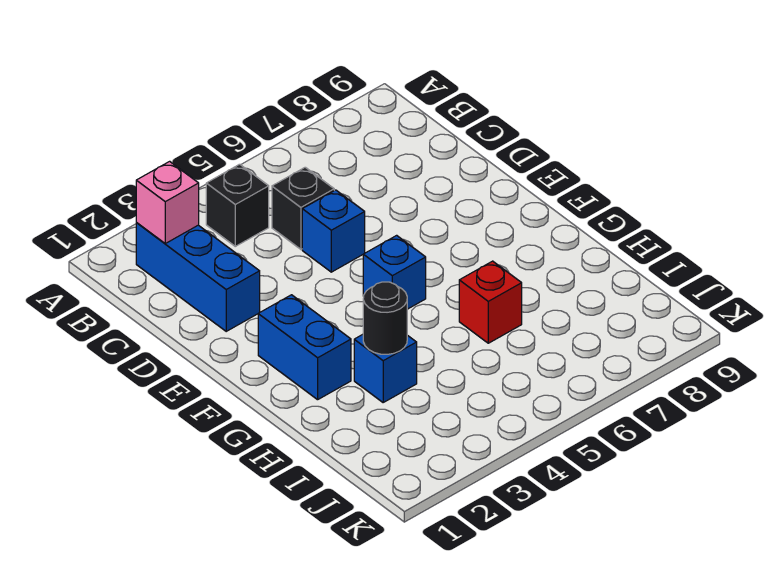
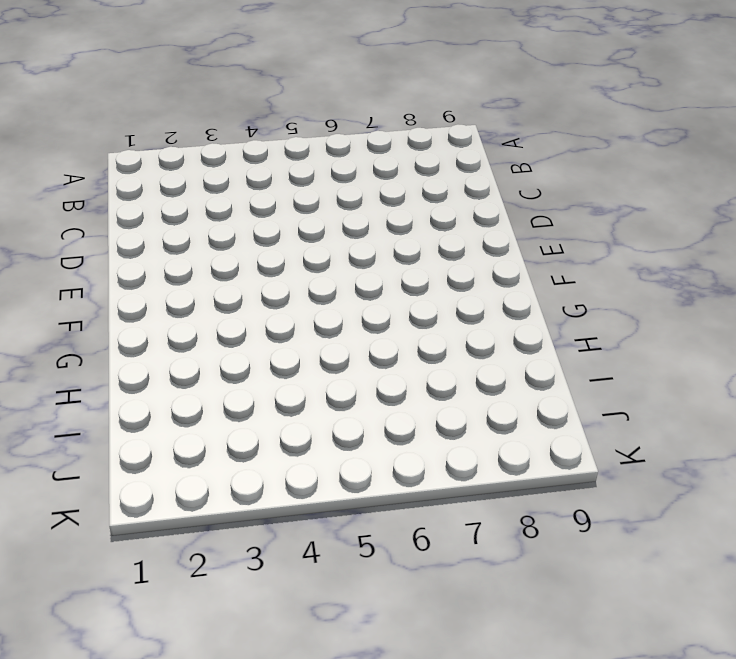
none -> blue 1x3 brick [136,223,260,331]
none -> black 1x1 brick [206,164,269,246]

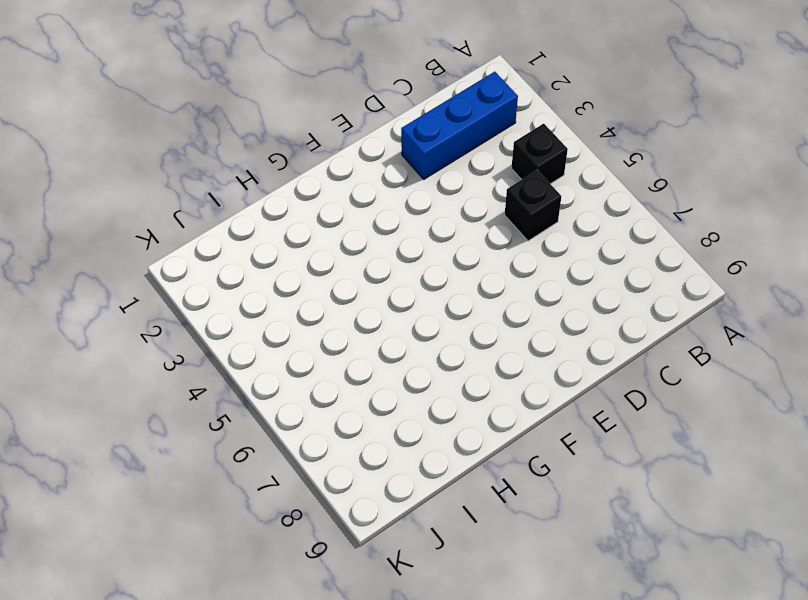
none -> blue 1x1 brick [302,190,365,272]
none -> blue 1x2 brick [258,295,351,400]

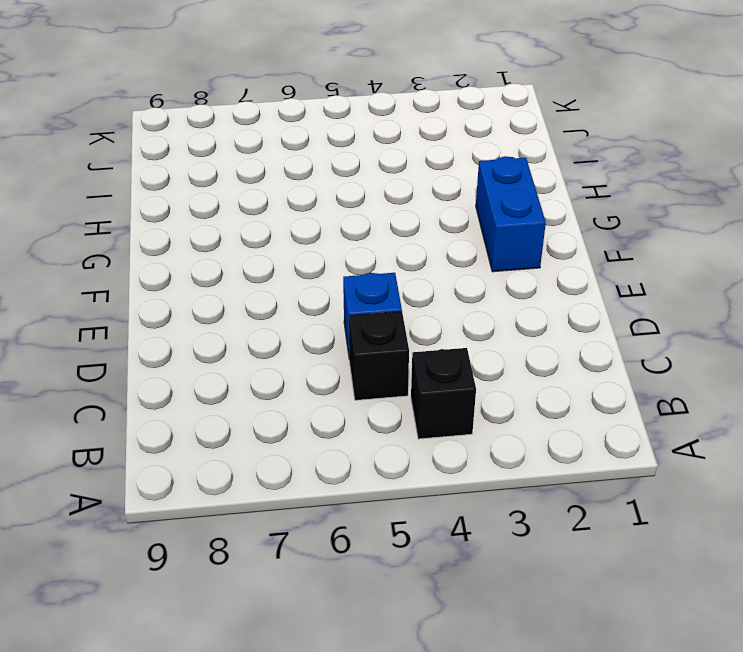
none -> blue 1x3 brick [136,223,260,331]
none -> blue 1x1 brick [363,235,426,309]

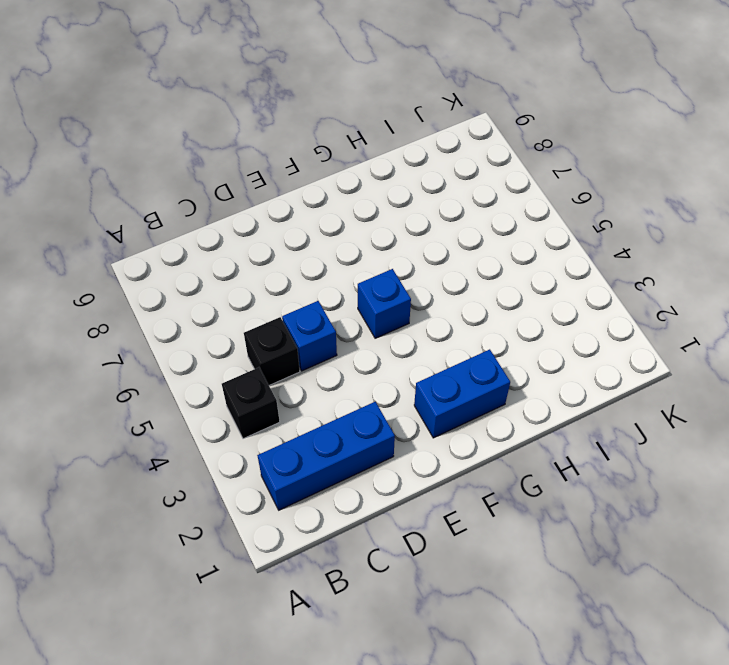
none -> blue 1x1 brick [354,335,417,402]
none -> red 1x1 brick [459,261,522,343]

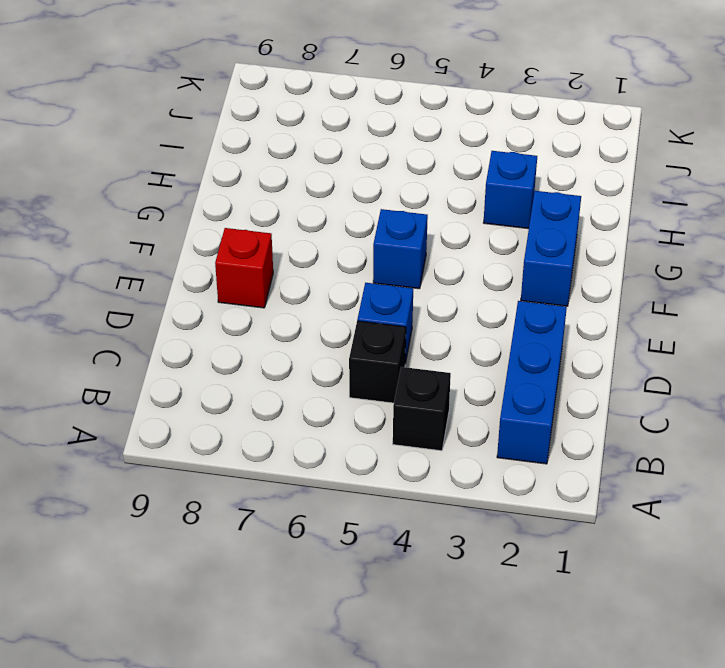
red 1x1 brick [215,228,273,308] -> red 1x1 brick moved to [459,261,522,343]
none -> pink 1x1 brick [136,161,199,243]
none -> black 1x1 round brick [363,282,407,354]

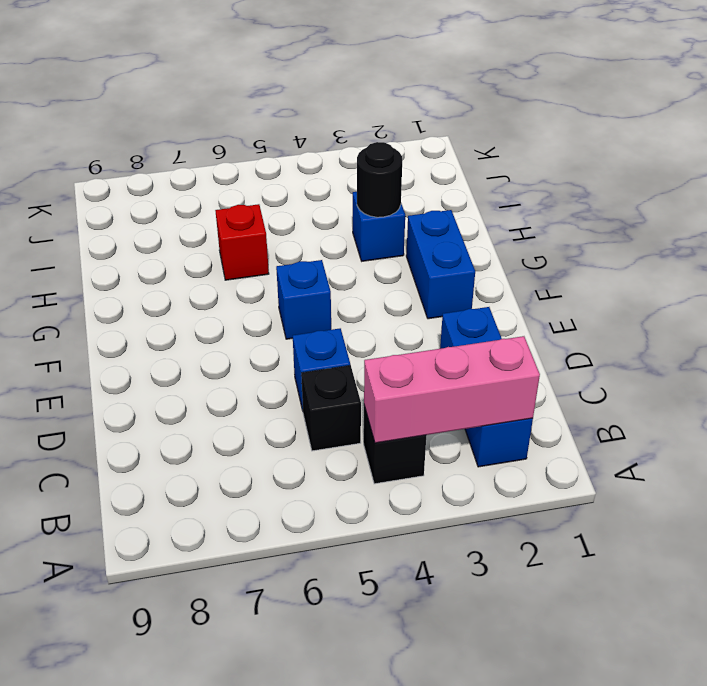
pink 1x3 brick [364,336,540,443] -> pink 1x1 brick [136,161,199,243]

